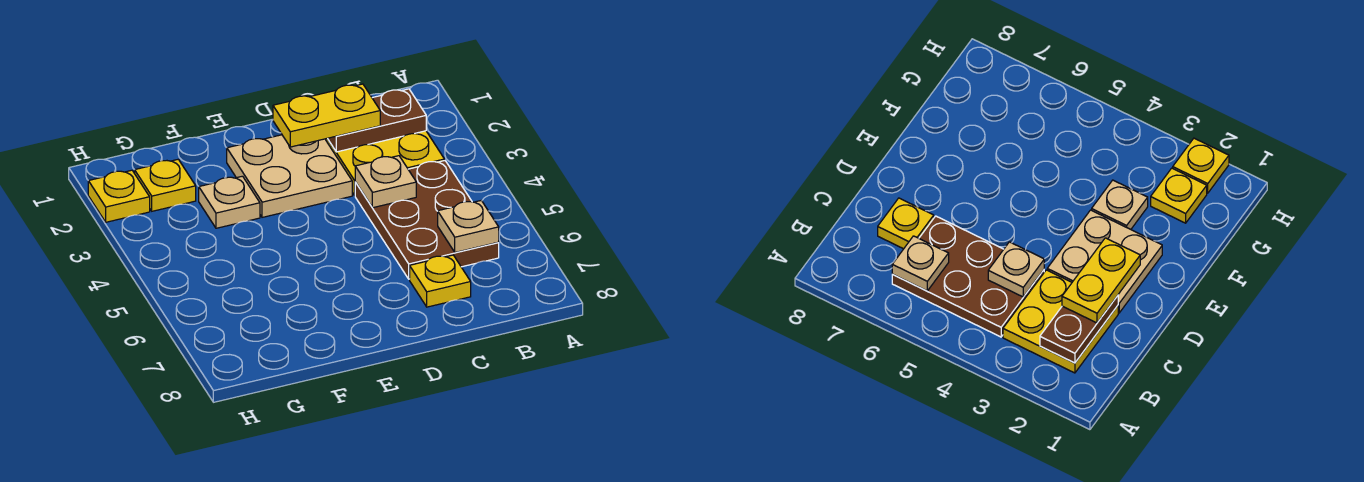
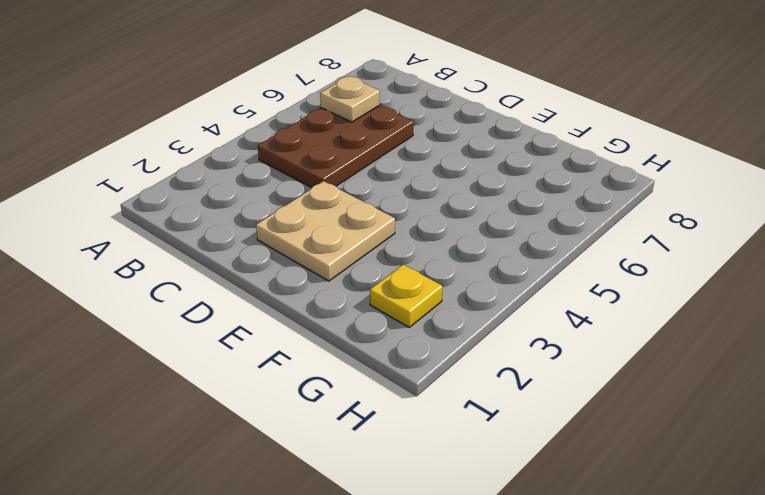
none -> yellow 2x2 plate [325,131,444,196]
none -> yellow 1x1 plate [410,255,471,307]

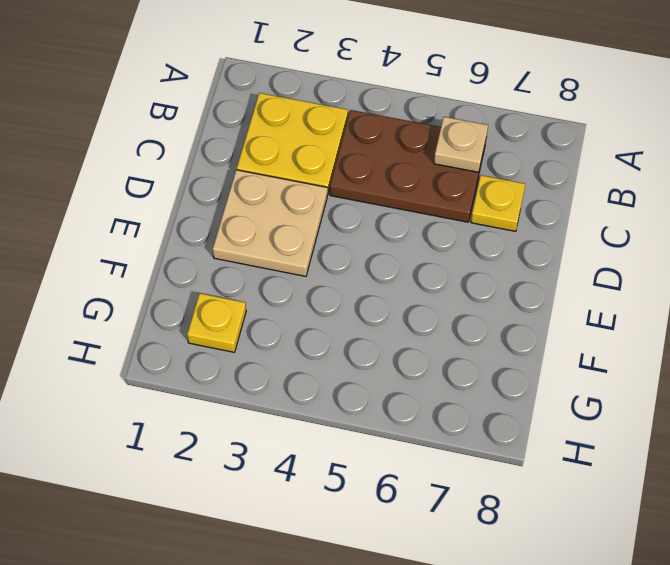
none -> tan 1x1 plate [199,176,260,228]
none -> yellow 1x1 plate [88,170,150,222]

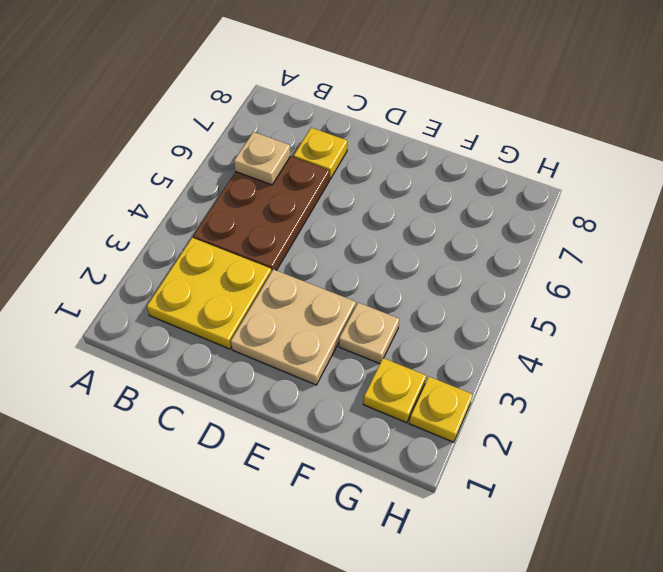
none -> brown 1x2 plate [328,89,426,152]
none -> tan 1x1 plate [355,156,416,208]

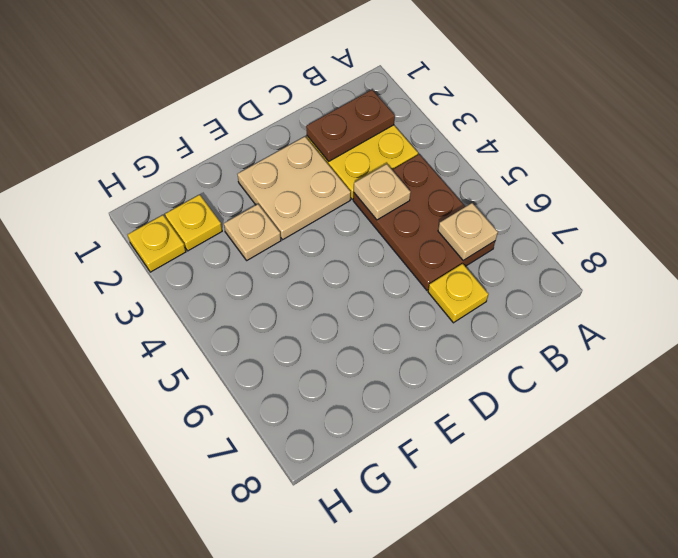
none -> yellow 1x2 plate [273,84,380,147]

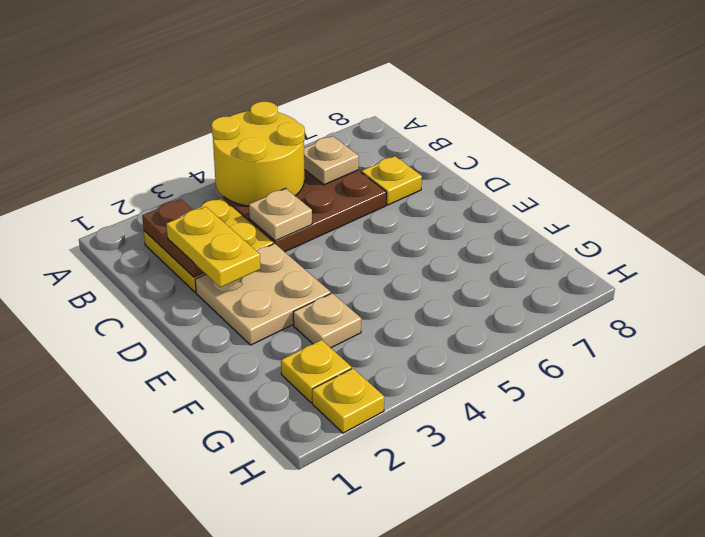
yellow 2x2 round brick [211,102,305,206] -> none

